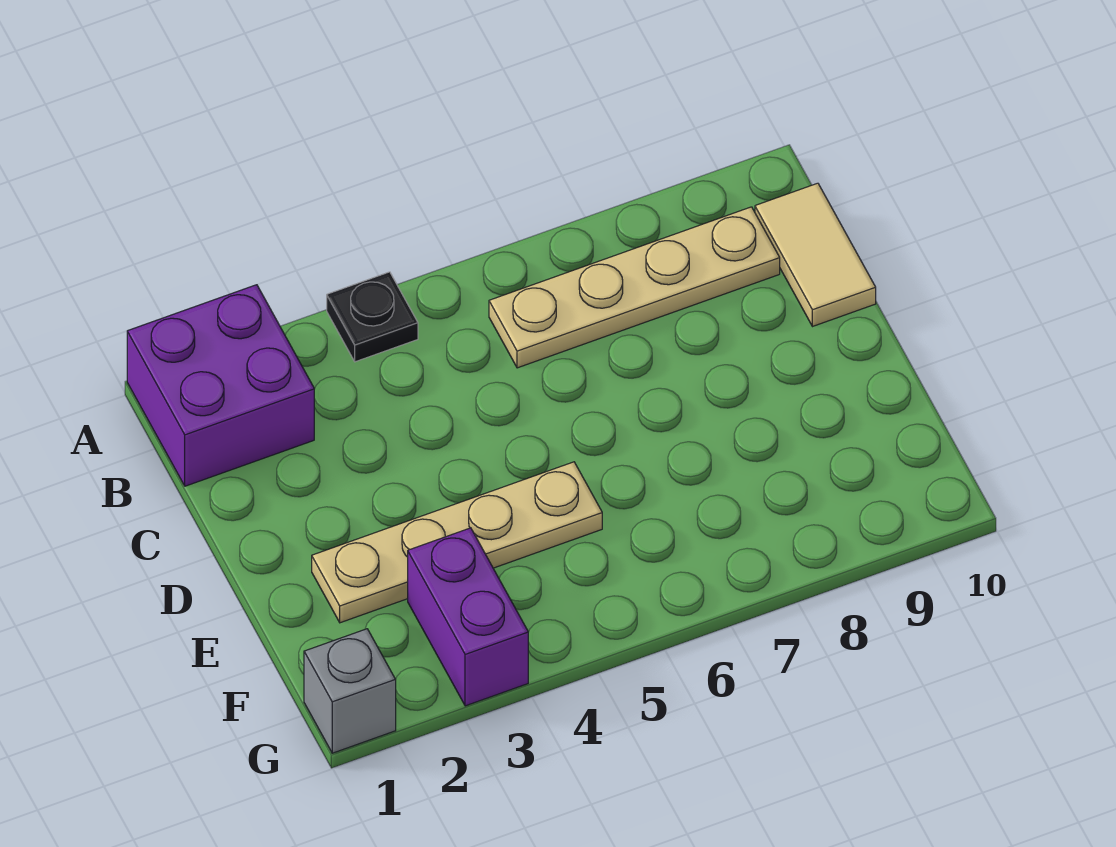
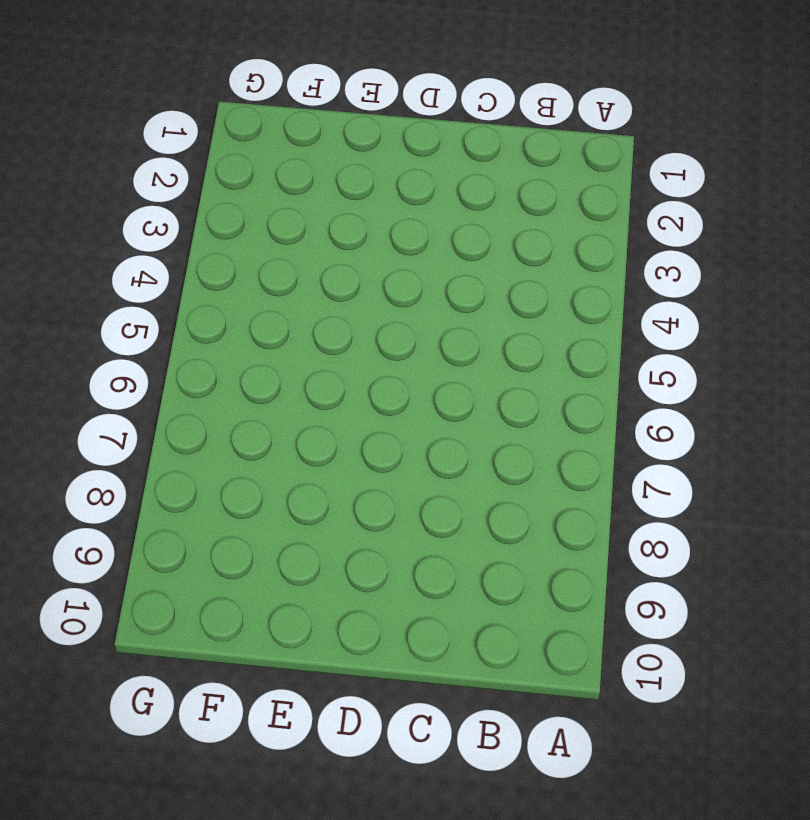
none -> purple 2x2 brick [127,285,314,486]
none -> black 1x1 plate [327,272,418,362]

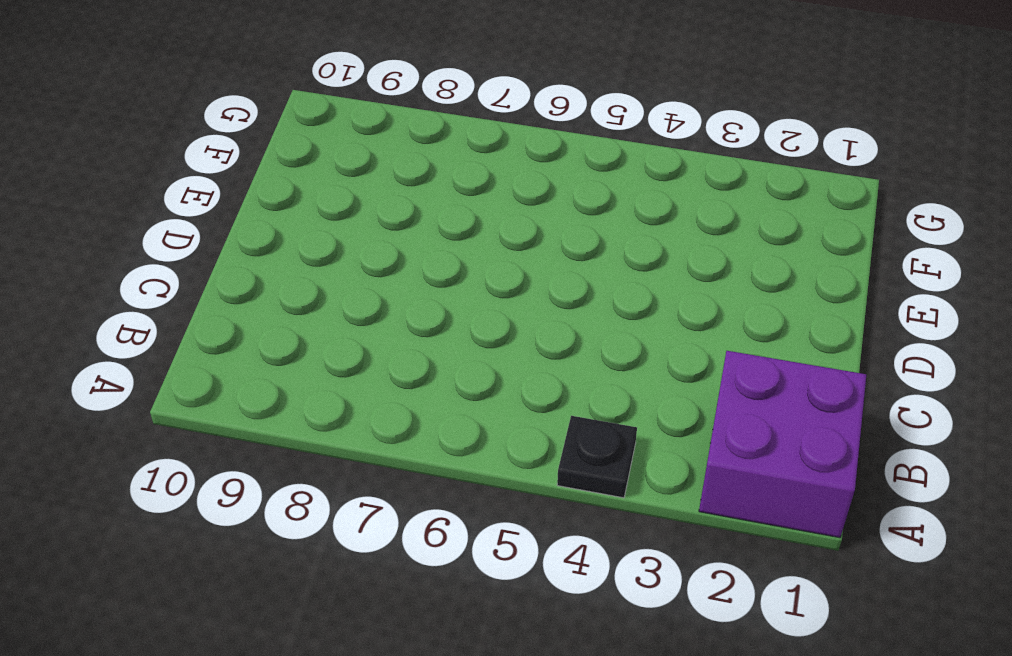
none -> tan 1x4 plate [489,207,780,368]
none -> tan 1x2 tile [755,183,876,327]

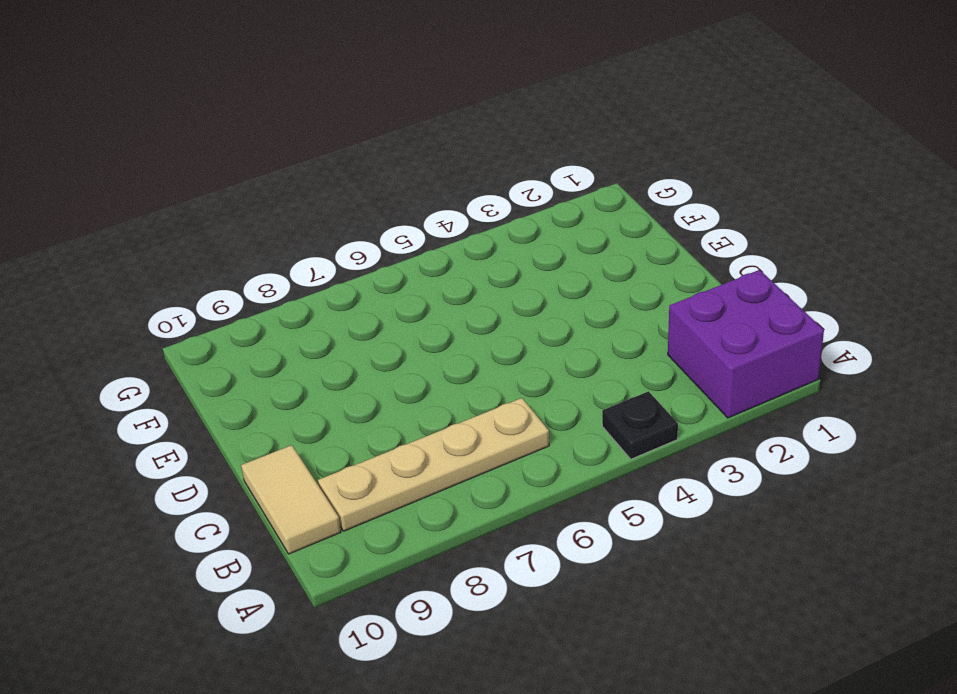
none -> tan 1x4 plate [312,462,602,623]
none -> purple 1x2 brick [408,528,528,706]

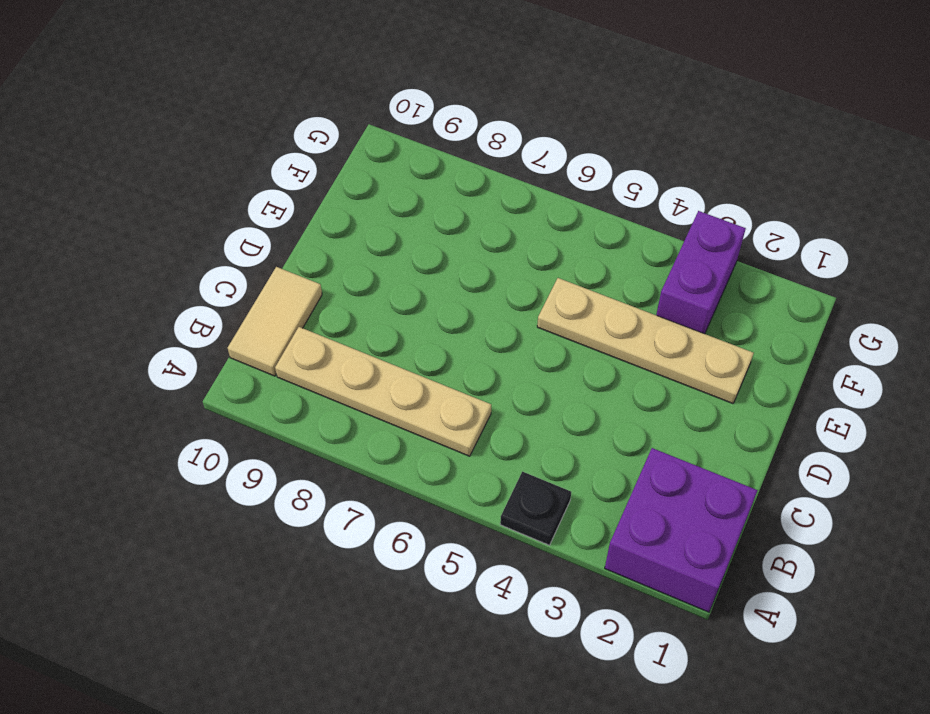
none -> grey 1x1 brick [304,629,396,753]

